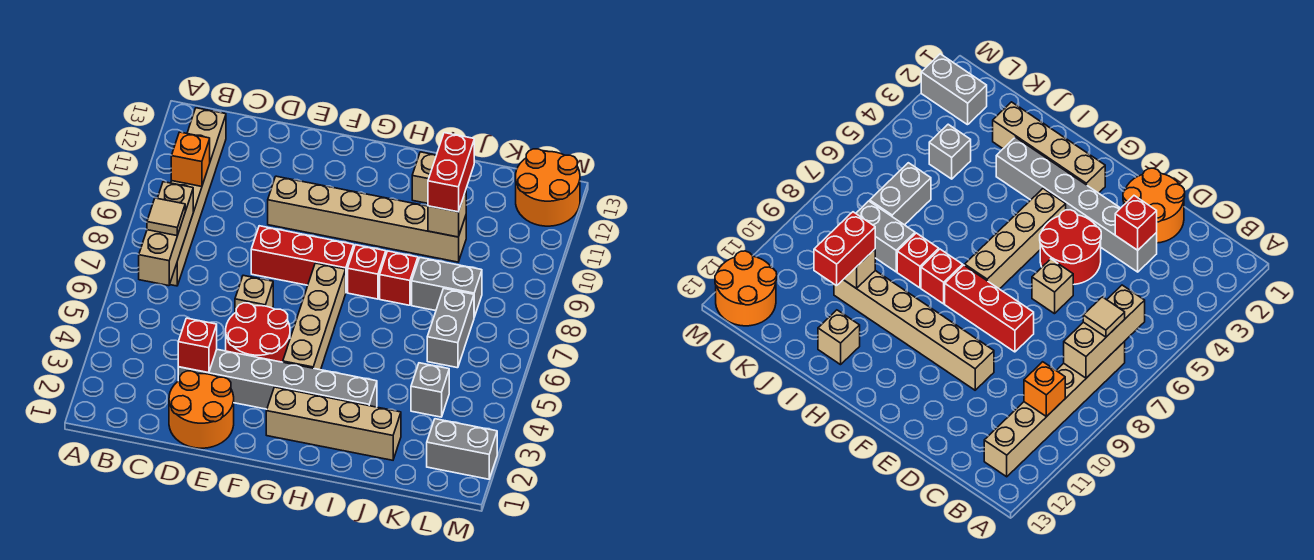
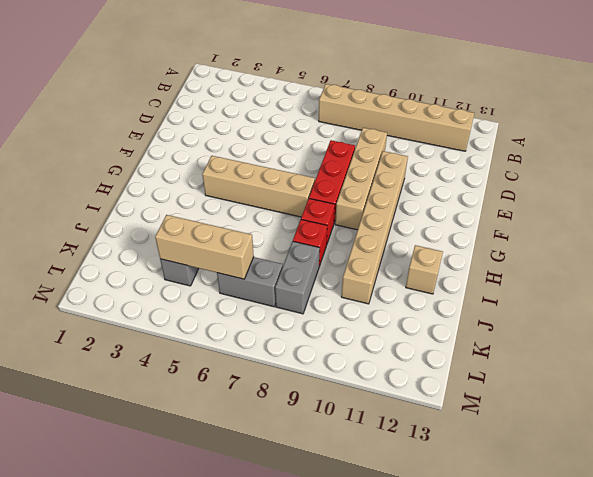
tan 1x4 brick [335,128,387,230] -> tan 1x4 brick moved to [266,387,401,460]
tan 1x3 brick [155,215,254,279] -> tan 1x3 brick moved to [139,182,193,286]
none -> orange 2x2 round brick [169,371,234,448]
none -> grey 1x6 brick [178,350,377,409]
none -> red 2x2 round brick [226,303,290,362]

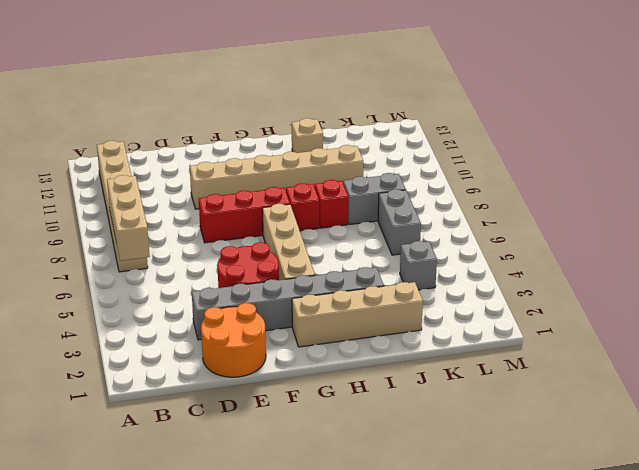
none -> tan 1x1 brick [235,275,273,313]
none -> grey 1x2 brick [427,419,497,479]
none -> orange 2x2 round brick [516,149,580,226]

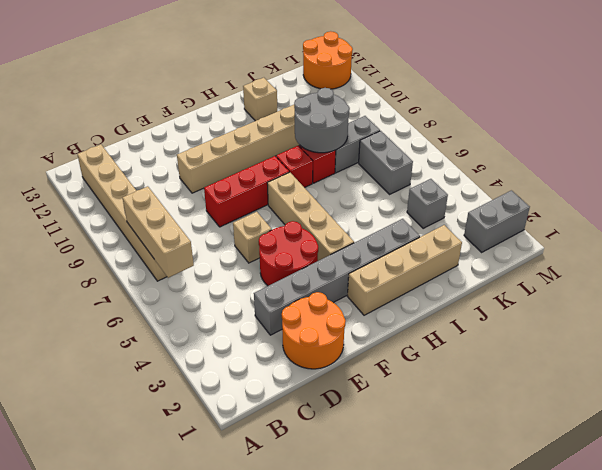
grey 2x2 round brick [294,88,350,153] -> none
none -> orange 1x1 brick [171,132,210,187]
none -> red 1x1 brick [178,318,217,373]
none -> tan 1x1 brick [428,191,466,237]

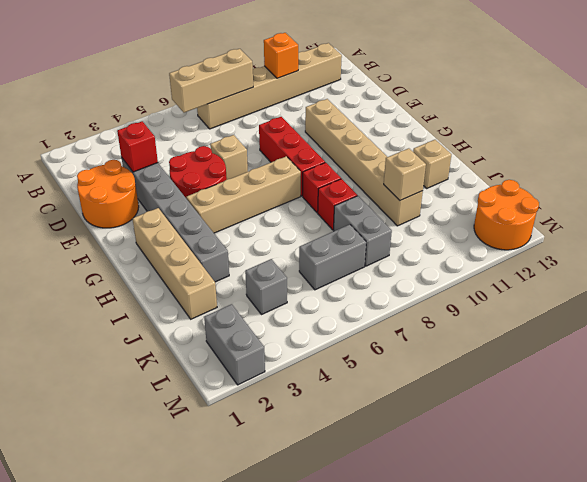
none -> tan 1x1 tile [147,198,185,236]
none -> red 1x2 brick [428,133,474,212]

